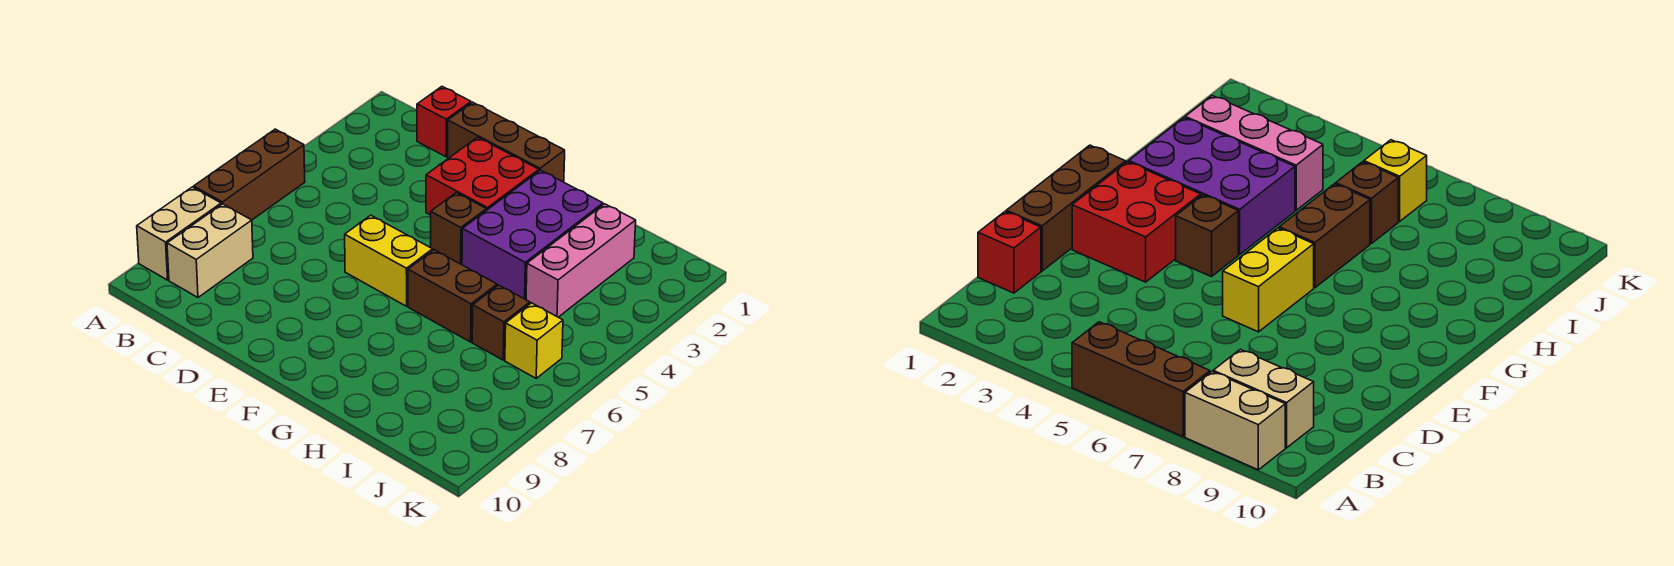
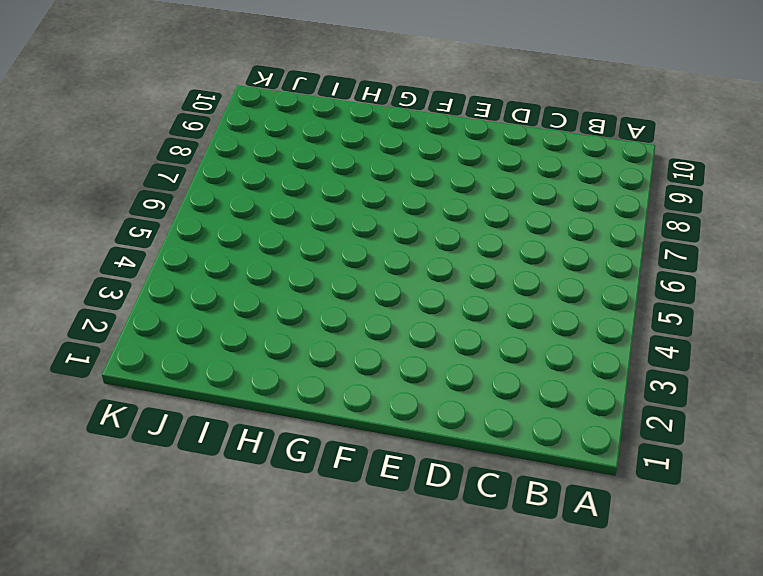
none -> brown 1x3 brick [194,129,305,220]
none -> tan 1x2 brick [137,187,221,280]
none -> tan 1x2 brick [167,204,253,297]

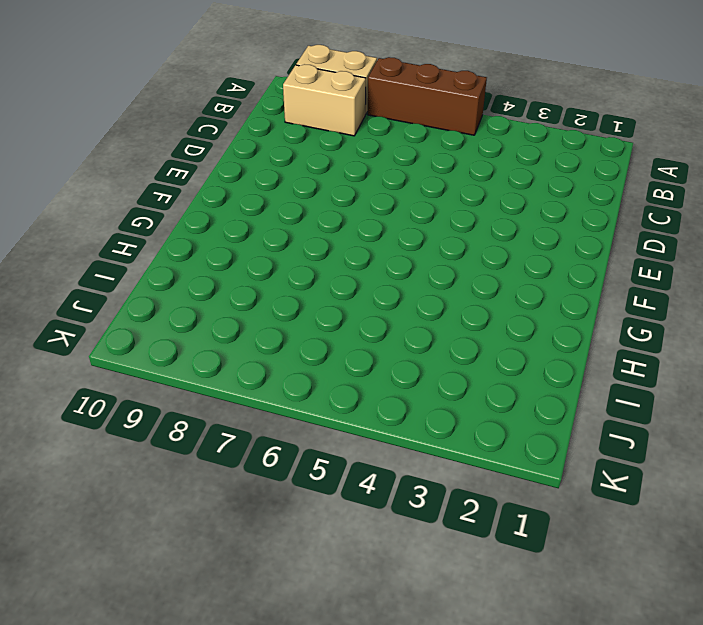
none -> red 1x1 brick [417,87,471,157]
none -> brown 1x3 brick [448,102,565,182]
none -> red 2x2 brick [426,137,539,215]

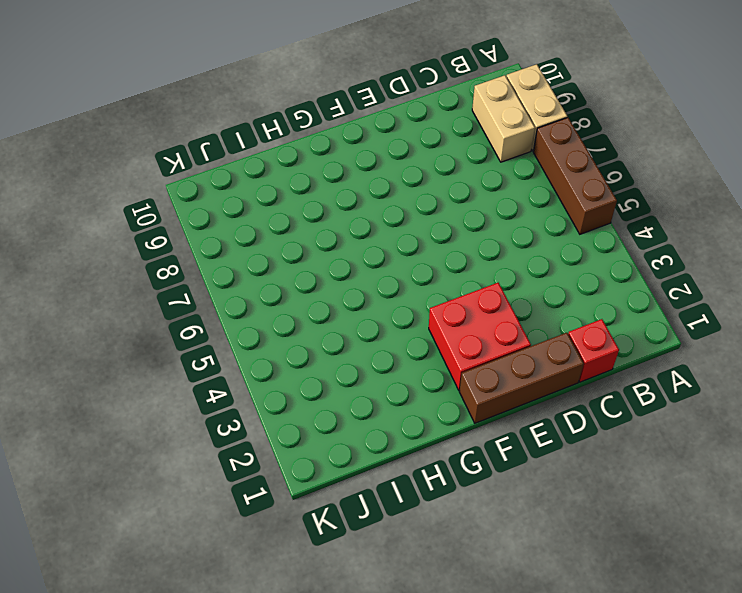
none -> yellow 1x2 brick [345,215,433,306]
none -> brown 1x1 brick [431,193,486,265]
none -> purple 2x3 brick [462,170,603,300]

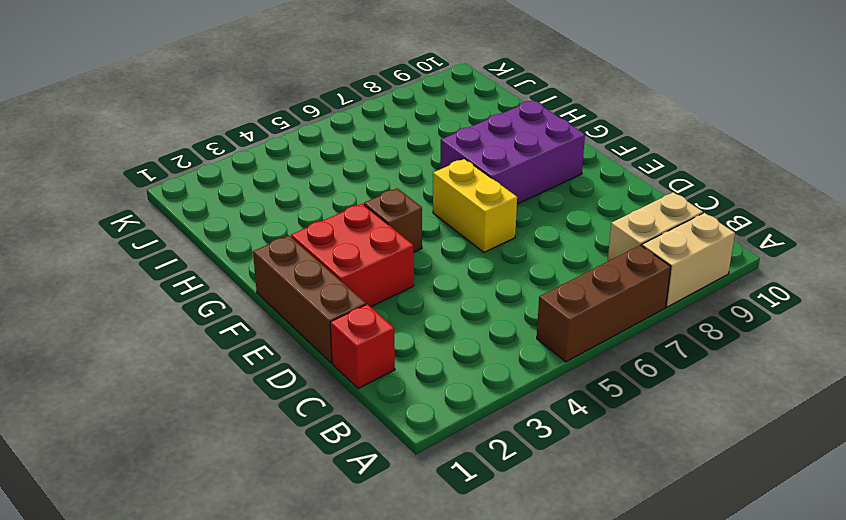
purple 2x3 brick [440,100,585,204] -> purple 2x3 brick moved to [462,170,603,300]
none -> brown 1x2 brick [408,250,497,342]
none -> pink 1x3 brick [526,204,636,317]
none -> brown 1x1 brick [472,285,530,360]

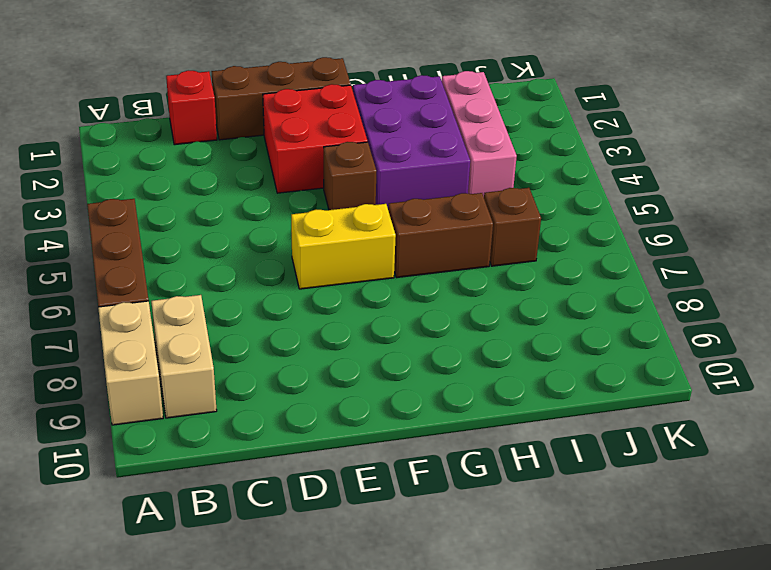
none -> yellow 1x1 brick [505,303,563,378]

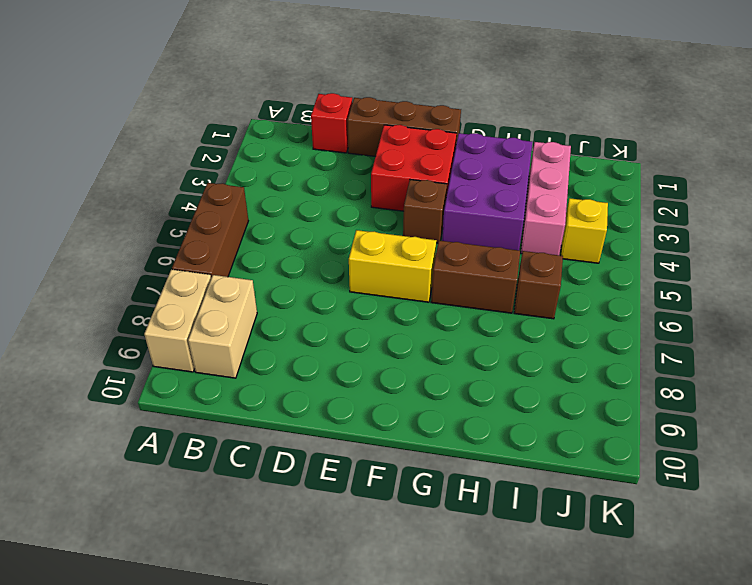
yellow 1x1 brick [561,198,608,263] -> yellow 1x1 brick moved to [505,303,563,378]

